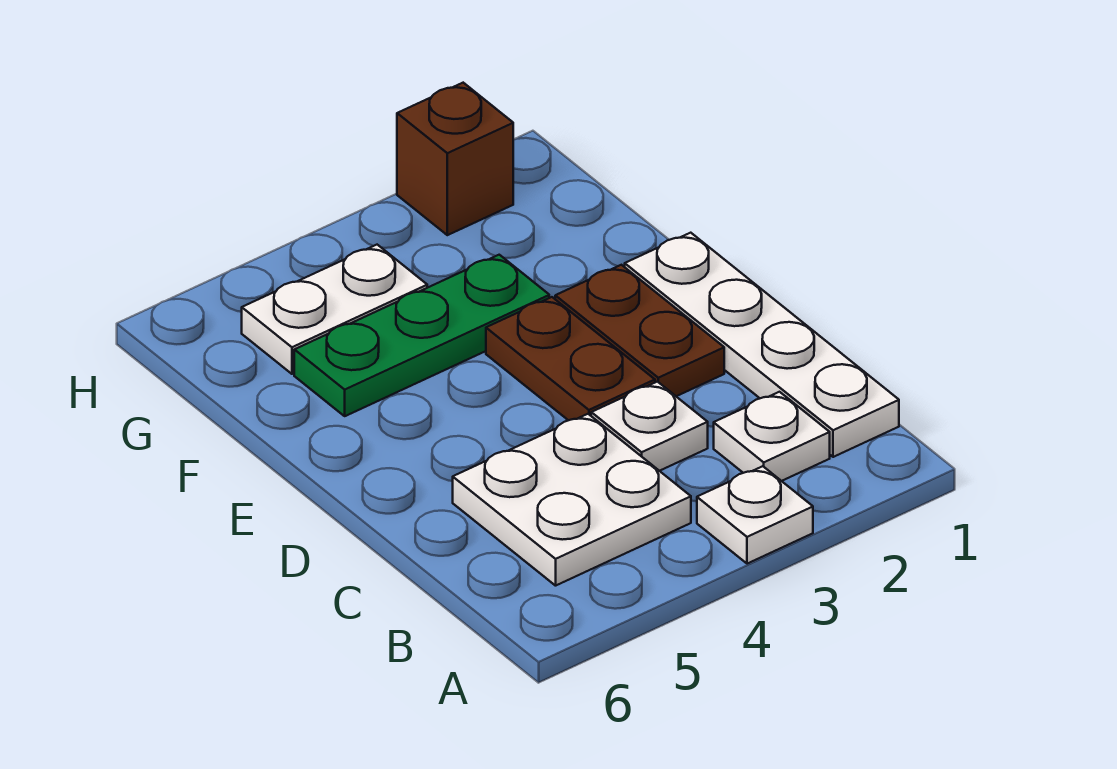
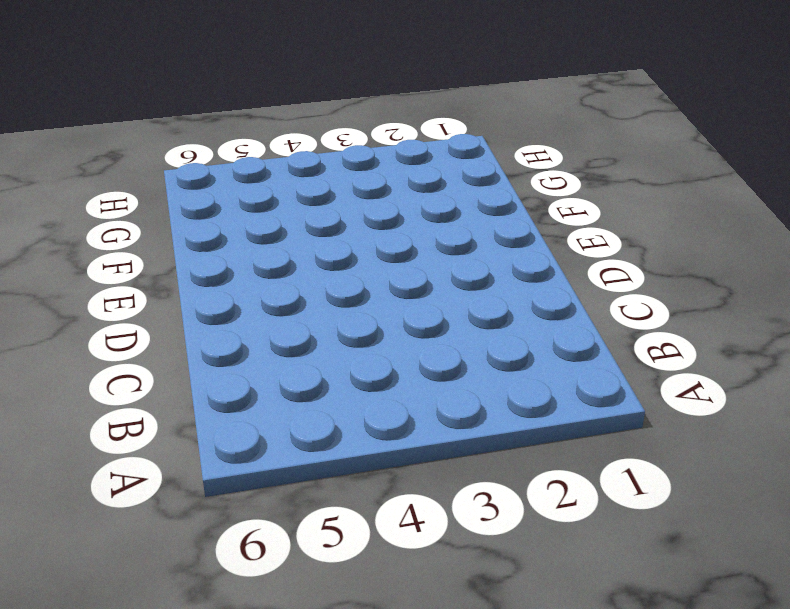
none -> white 1x1 plate [697,466,813,564]
none -> white 1x4 plate [625,233,899,457]

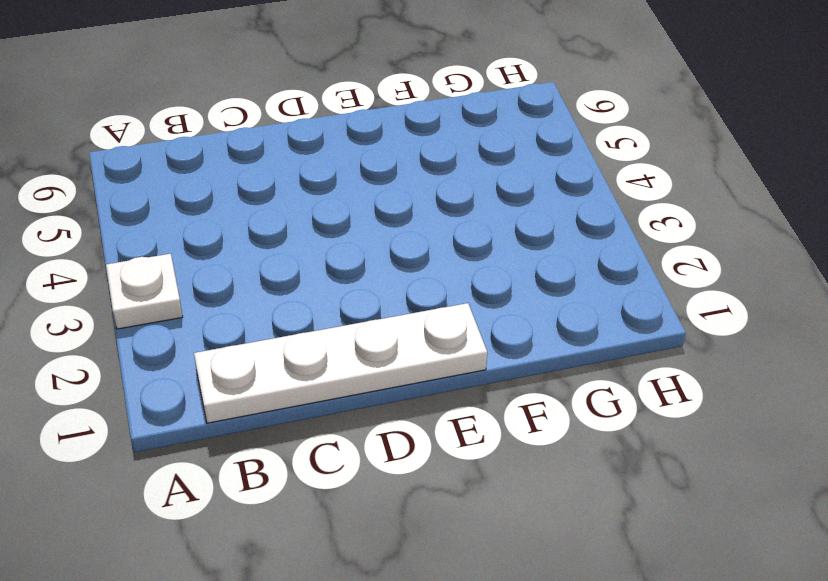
none -> white 1x1 plate [714,392,830,481]
none -> white 2x2 plate [453,414,691,586]

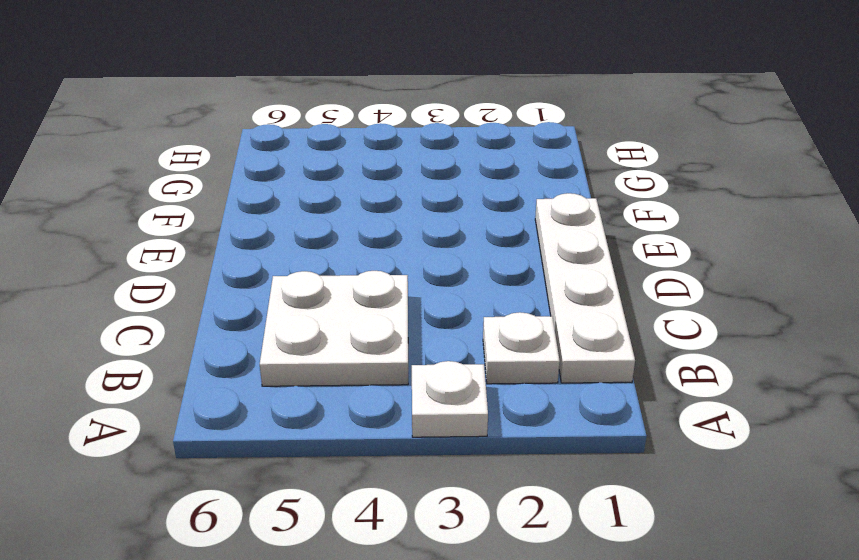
none -> white 1x1 plate [591,382,708,471]
none -> brown 1x2 plate [555,265,724,396]

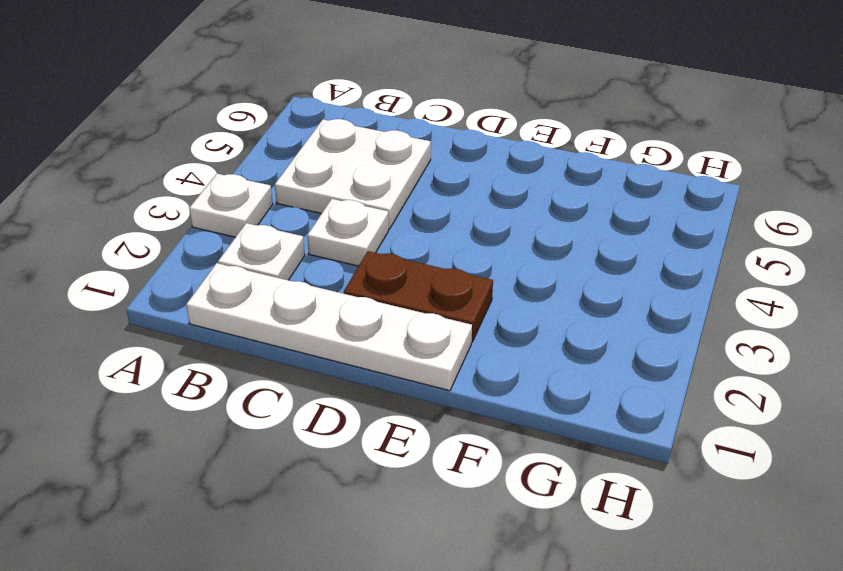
none -> brown 1x2 plate [486,297,655,420]
none -> green 1x3 plate [294,255,549,416]

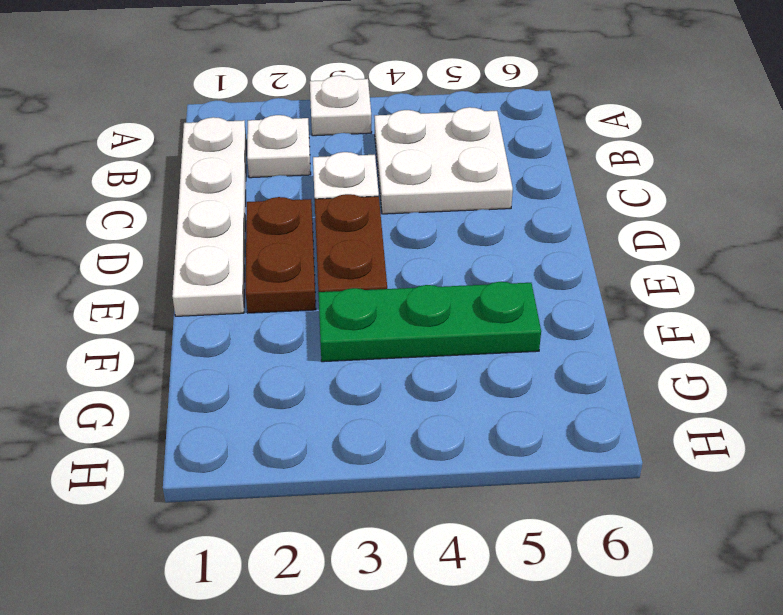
none -> white 1x2 plate [242,245,427,374]
none -> brown 1x1 brick [397,83,513,235]

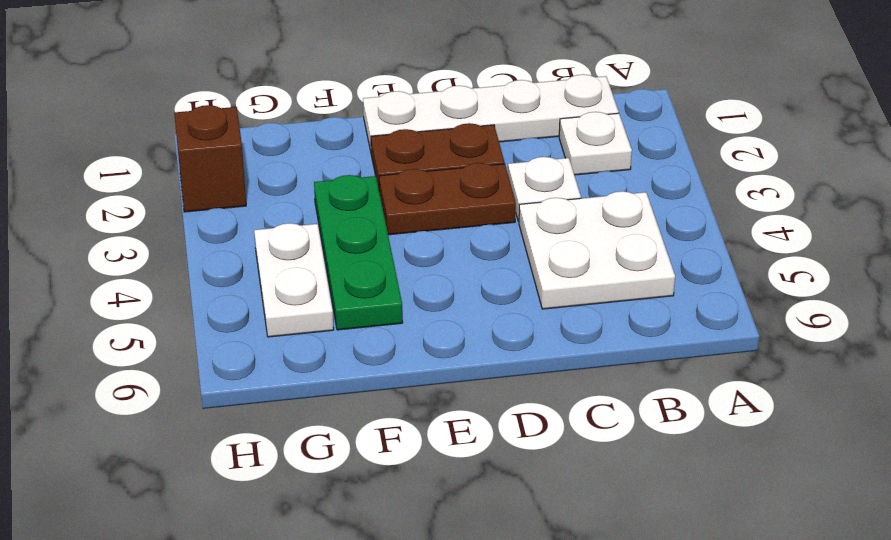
none -> white 1x1 plate [697,466,813,564]

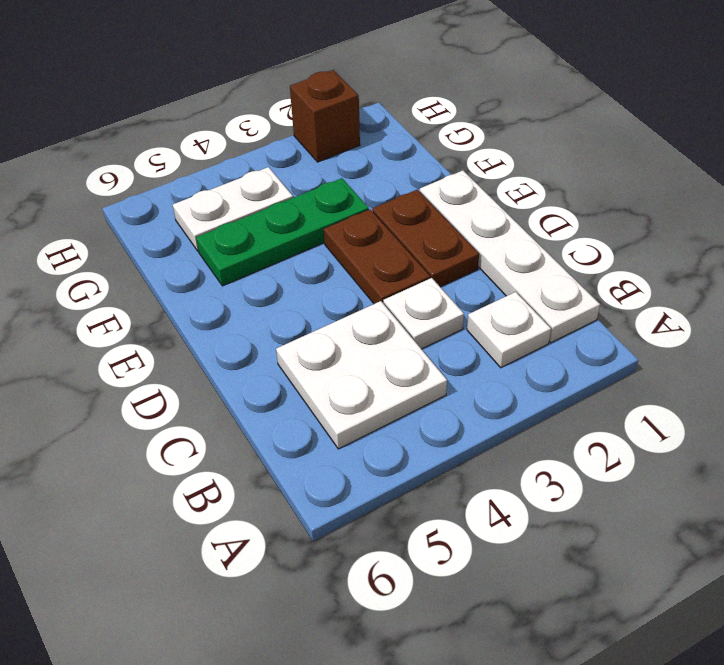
none -> white 1x1 plate [697,466,813,564]

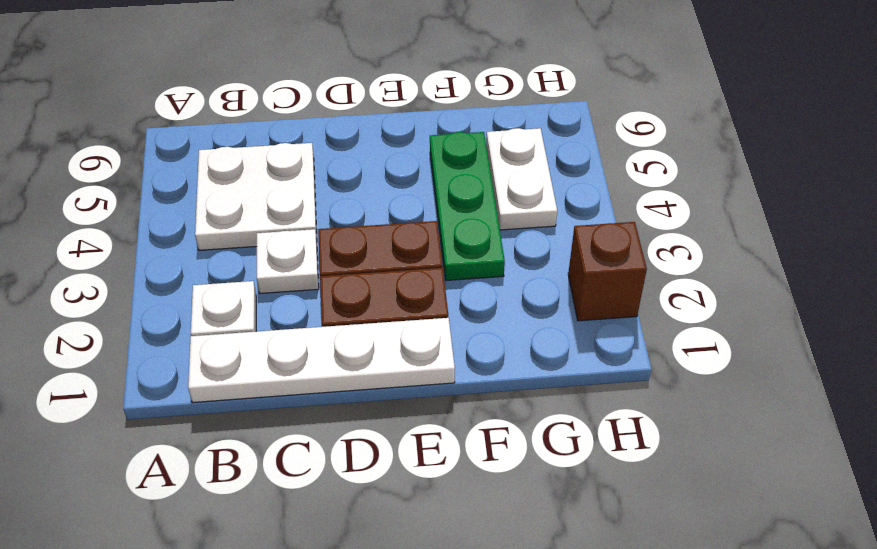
none -> white 1x1 plate [697,466,813,564]

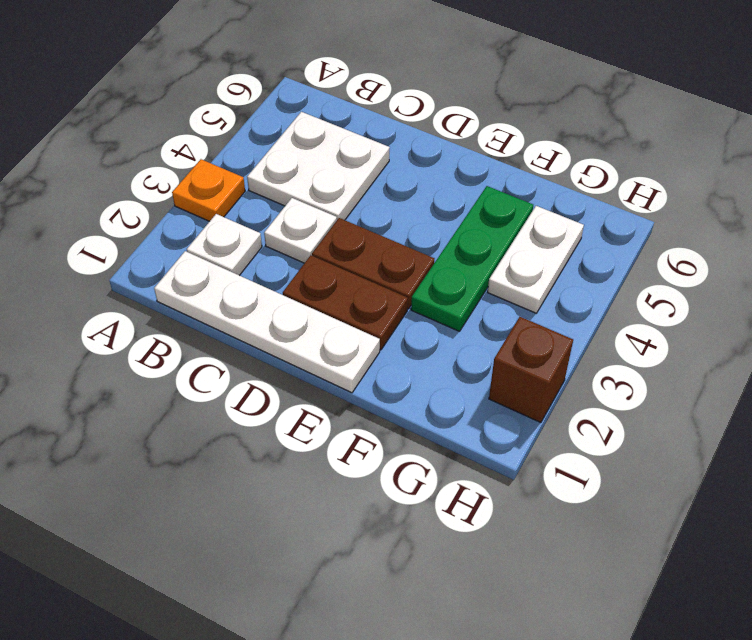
orange 1x1 plate [172,159,245,221] -> white 1x1 plate [697,466,813,564]

